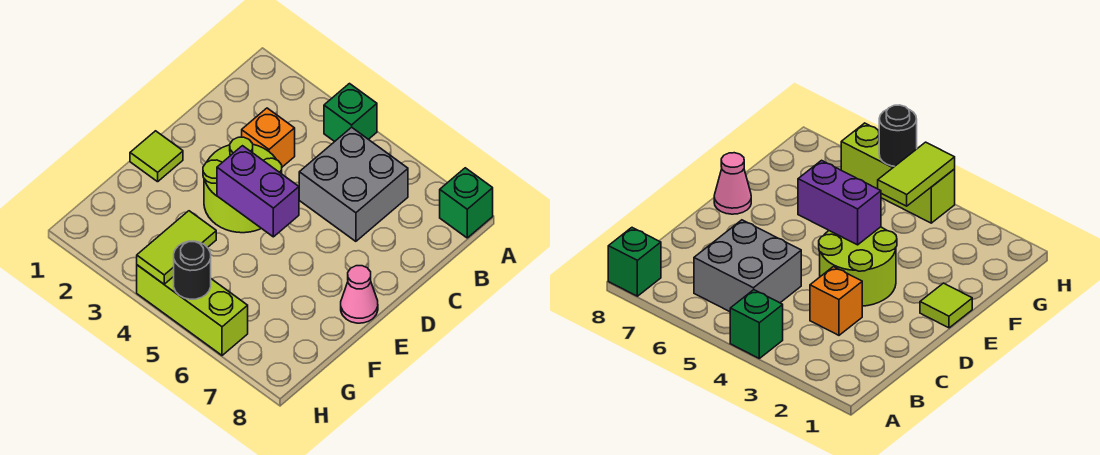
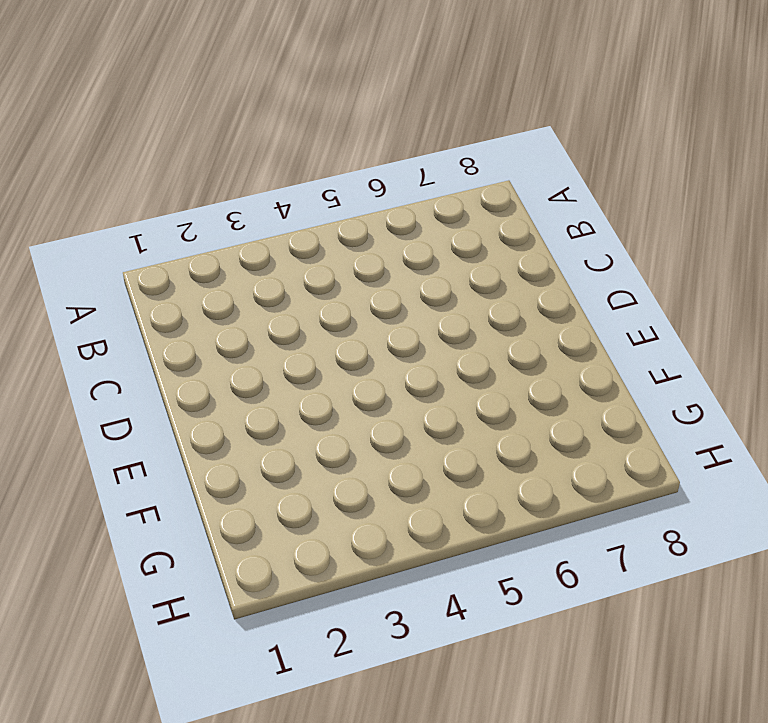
none -> green 1x1 brick [324,84,377,142]
none -> green 1x1 brick [440,168,493,238]

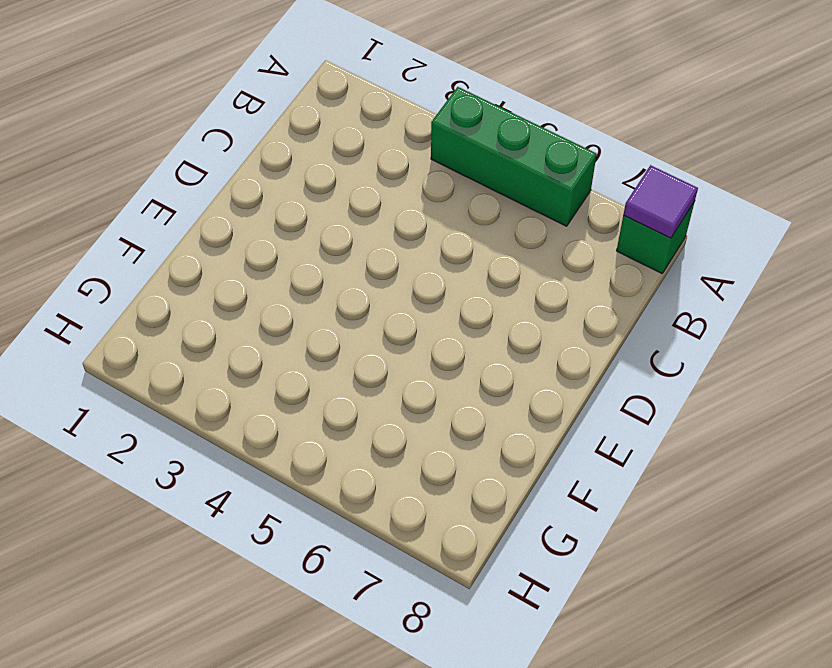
green 1x3 brick [431,87,597,226] -> green 1x1 brick [324,84,377,142]
purple 1x1 tile [623,165,698,238] -> none
none -> grey 2x2 brick [299,127,408,241]
none -> orange 1x1 brick [242,108,295,167]

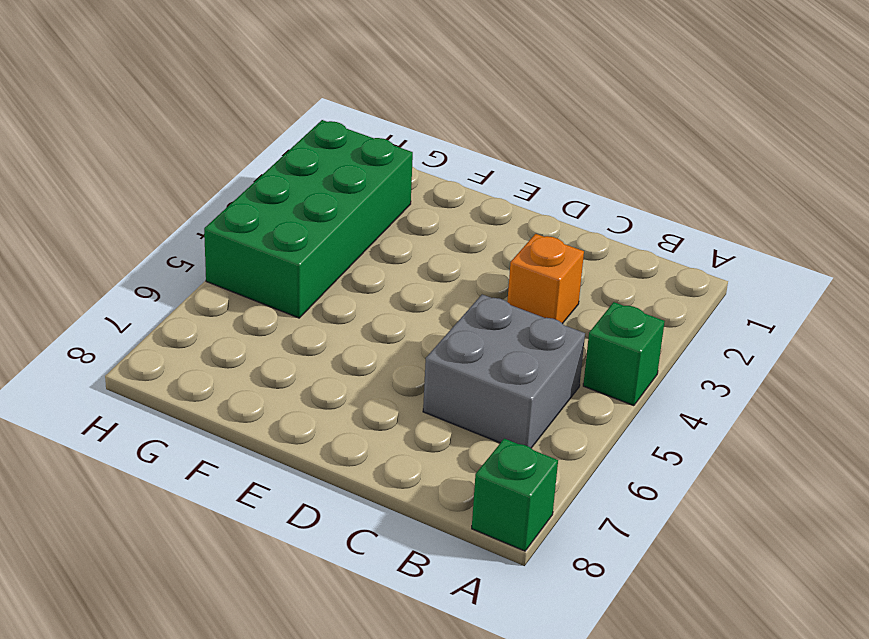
green 2x4 brick [204,120,413,318] -> lime 1x3 brick [137,265,248,355]
none -> lime 2x2 round brick [203,137,282,233]
none -> lime 1x1 tile [130,131,183,182]

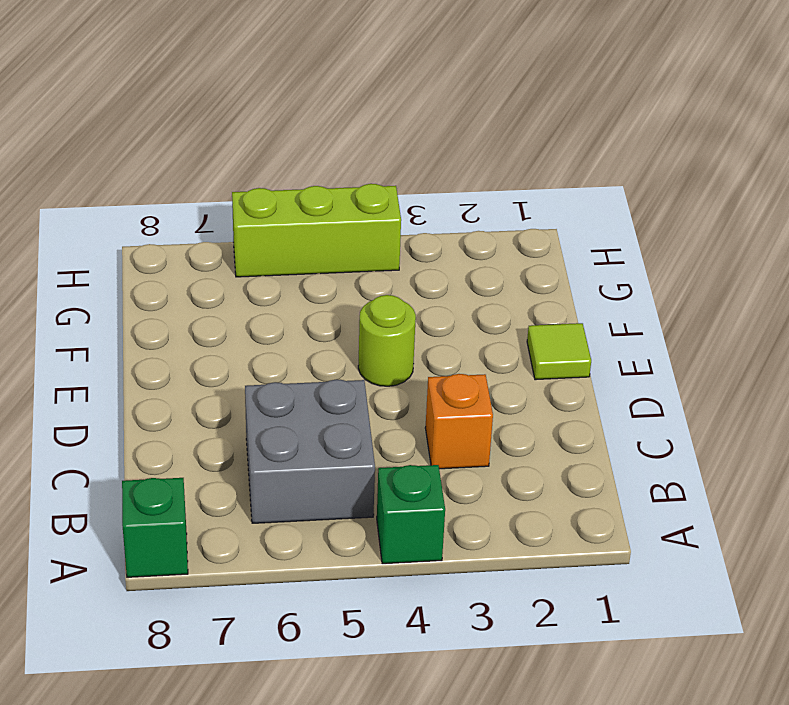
lime 1x1 round brick [358,295,416,386] -> lime 2x2 round brick [203,137,282,233]
none -> pink 1x1 cone [341,266,378,323]
none -> purple 1x2 brick [217,146,299,237]

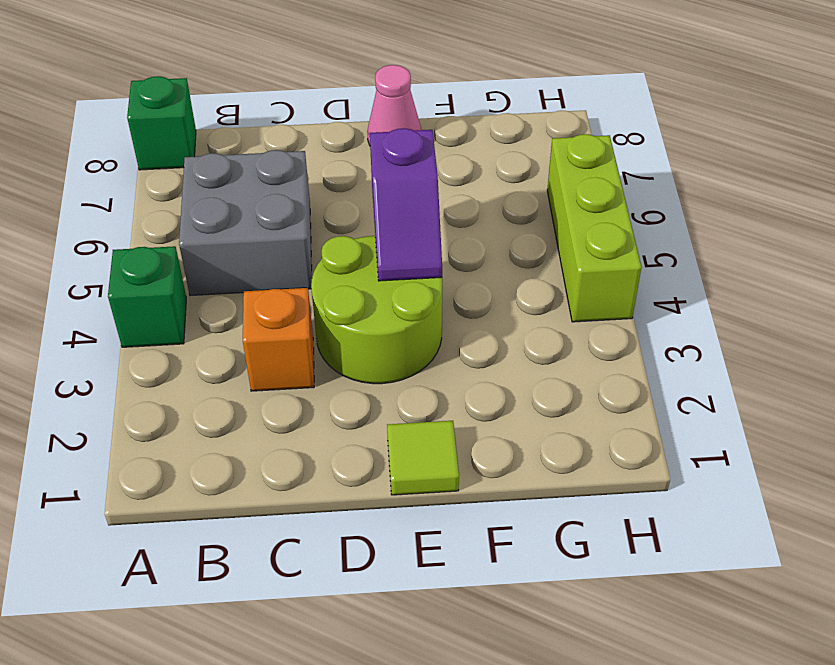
purple 1x2 slope [370,128,442,281] -> purple 1x2 brick [217,146,299,237]
none -> lime 1x2 tile [137,211,216,284]
none -> black 1x1 round brick [174,241,211,299]

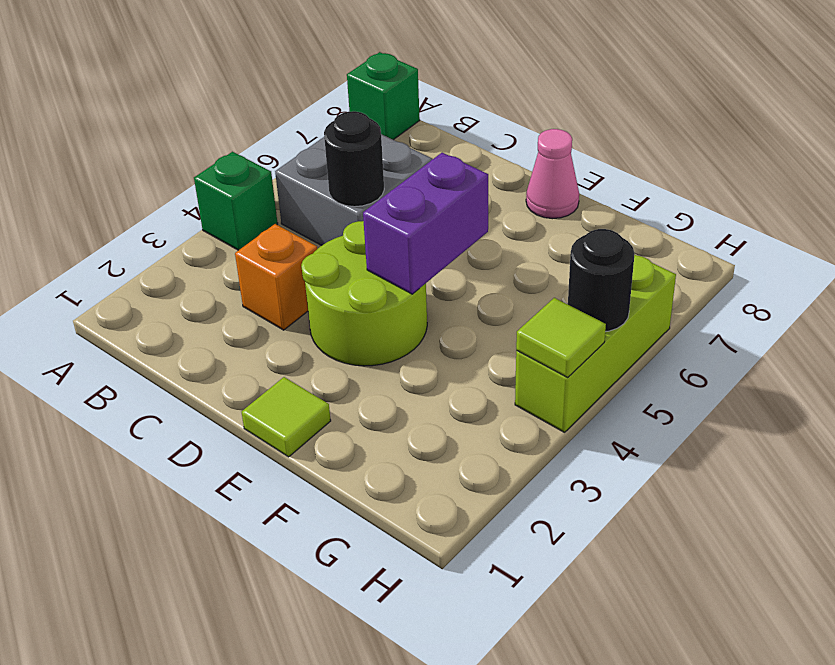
black 1x1 round brick [324,111,384,207] -> none
lime 1x1 tile [516,298,606,378] -> lime 1x2 tile [137,211,216,284]

